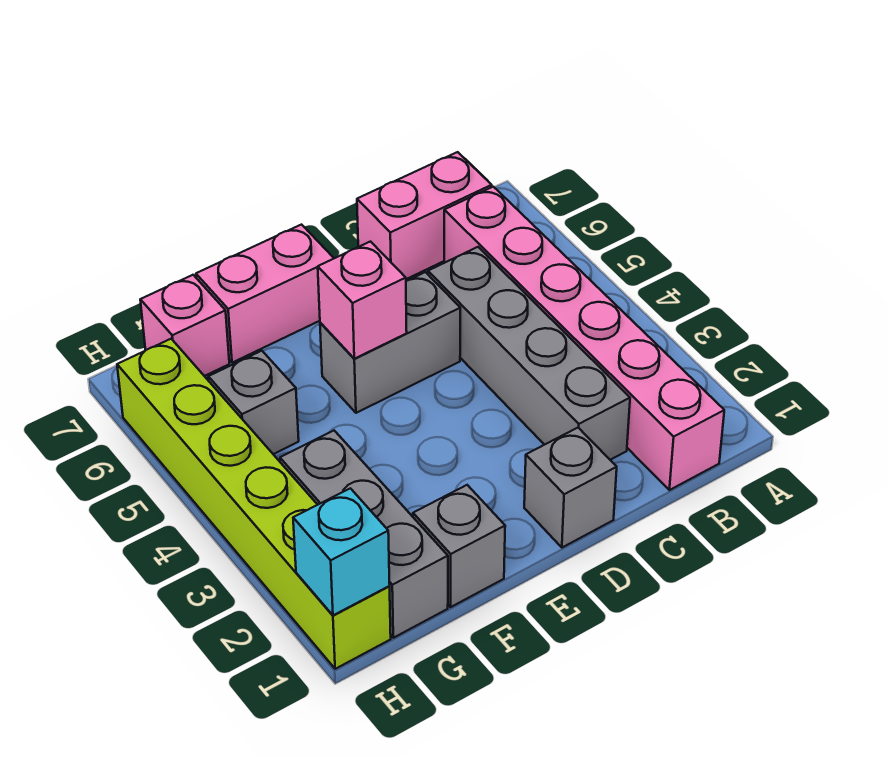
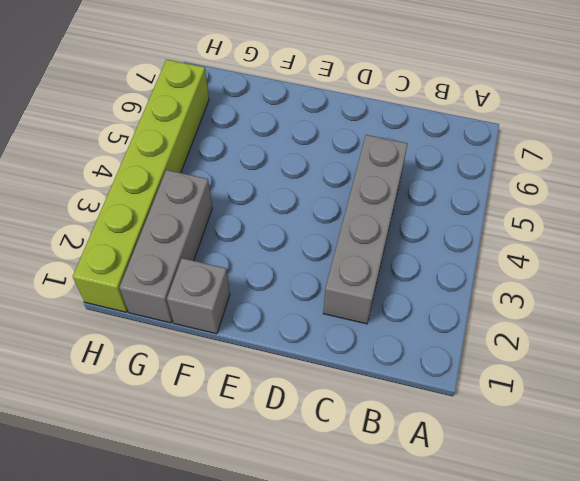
none -> pink 1x6 brick [444,187,724,490]
none -> pink 1x2 brick [357,152,492,279]
none -> grey 1x1 brick [524,428,617,548]

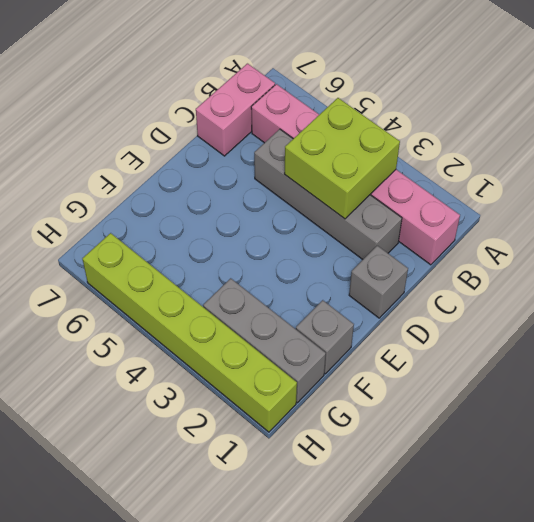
lime 2x2 brick [285,98,400,219] -> none
none -> grey 1x2 brick [320,272,460,413]
none -> pink 1x2 brick [196,225,334,363]
none -> grey 1x1 brick [208,351,299,454]

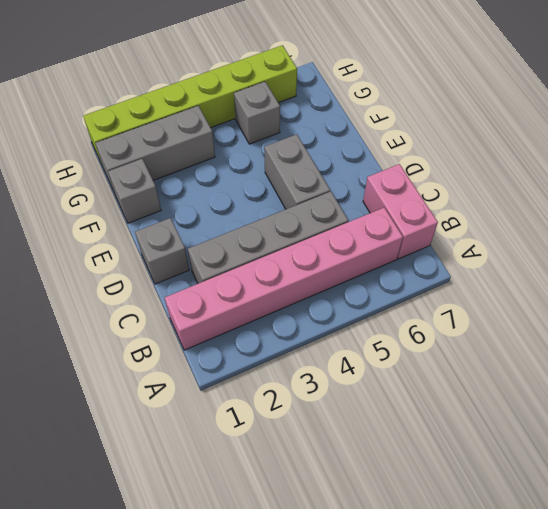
none -> pink 1x2 brick [196,225,334,363]
none -> pink 1x1 brick [140,275,229,376]
none -> pink 1x1 brick [318,242,407,359]

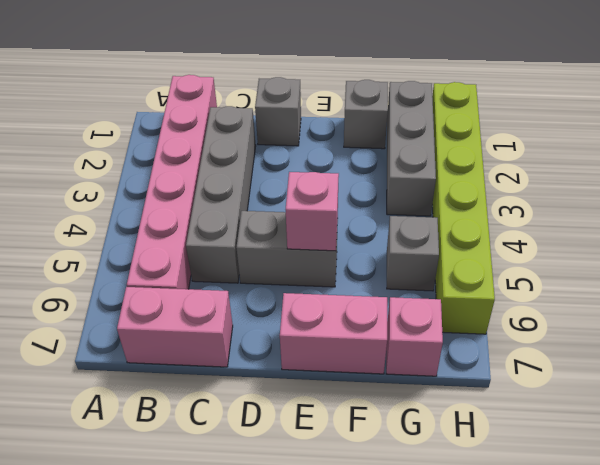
none -> cyan 1x1 brick [293,488,390,615]

